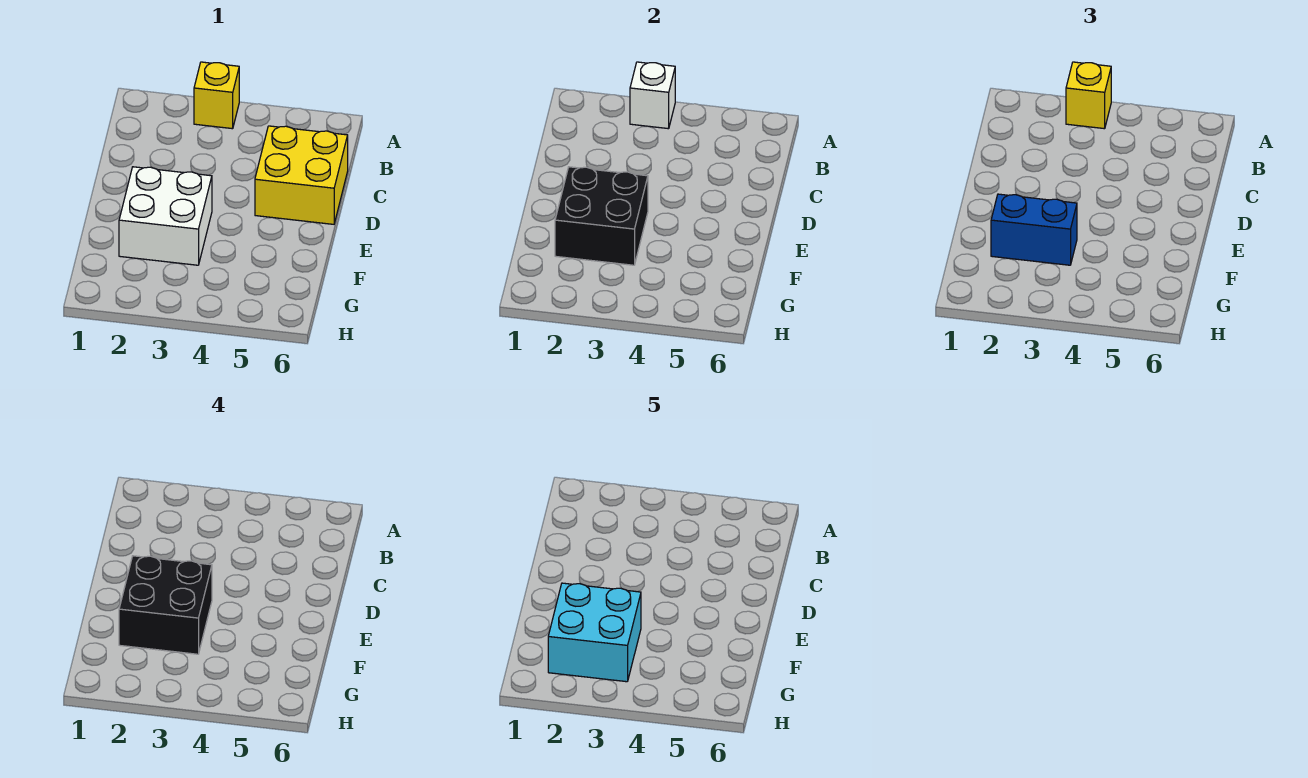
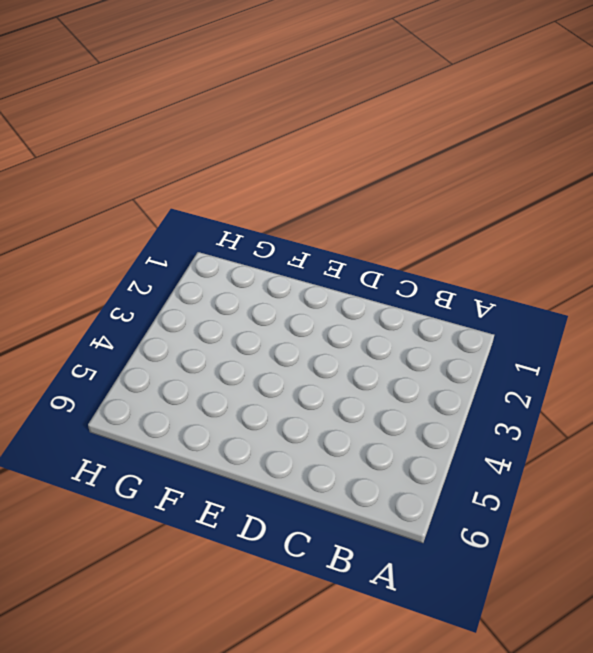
none -> yellow 1x1 brick [194,62,239,129]
none -> yellow 2x2 brick [255,126,348,224]

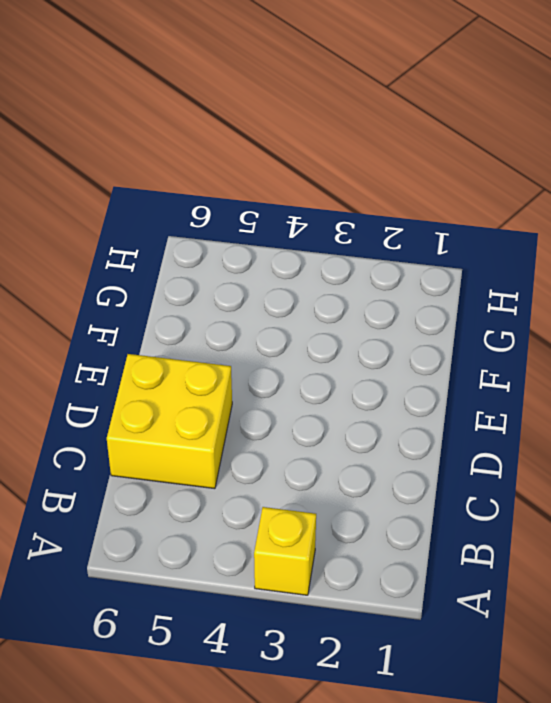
none -> white 2x2 brick [119,167,212,265]
none -> white 1x1 brick [630,62,675,129]

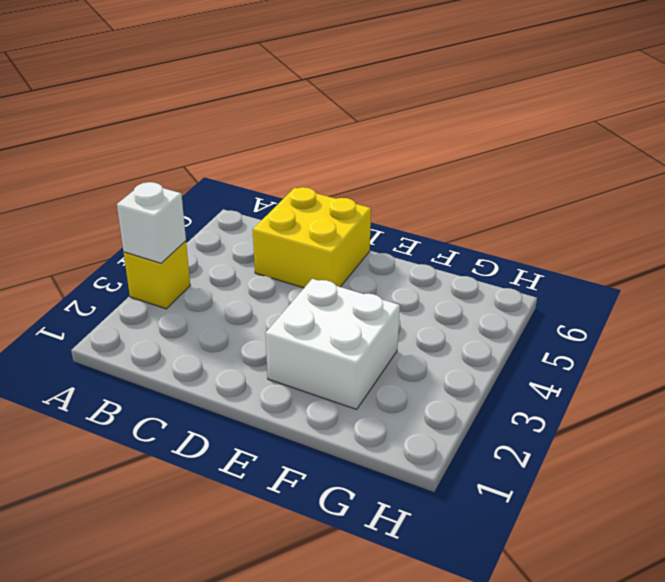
none -> black 2x2 brick [555,167,648,265]
none -> yellow 1x1 brick [1066,62,1111,129]

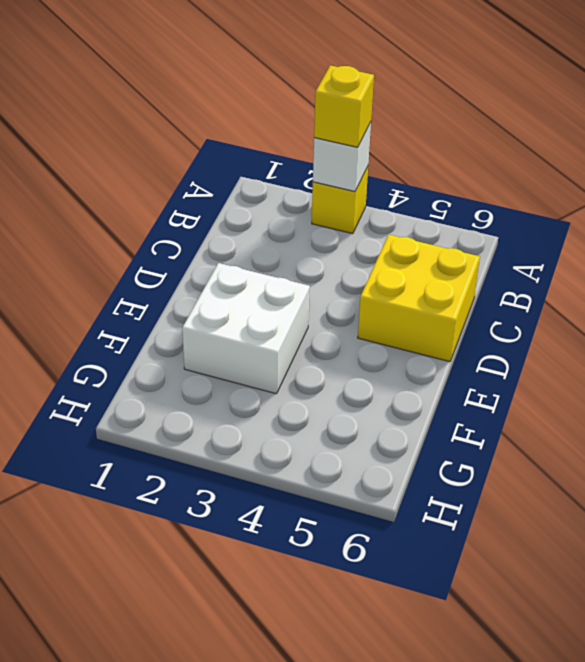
none -> black 2x2 brick [555,167,648,265]
none -> blue 1x2 brick [991,194,1077,265]

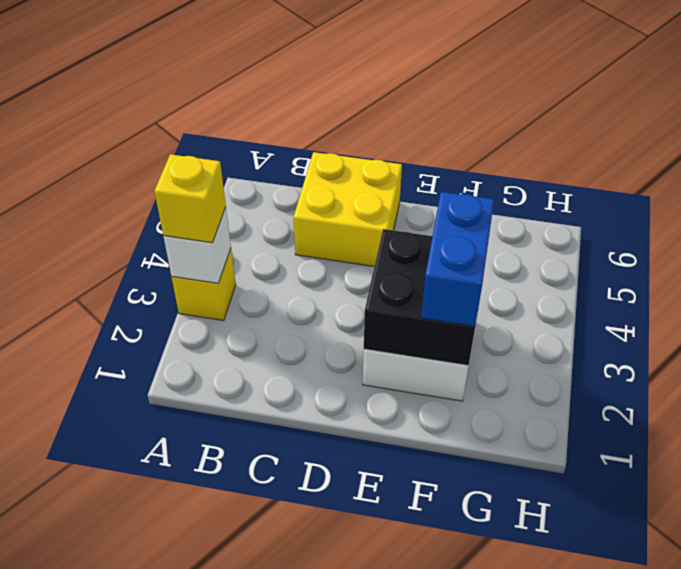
none -> black 2x2 brick [119,556,212,654]
none -> cyan 2x2 brick [548,583,641,682]

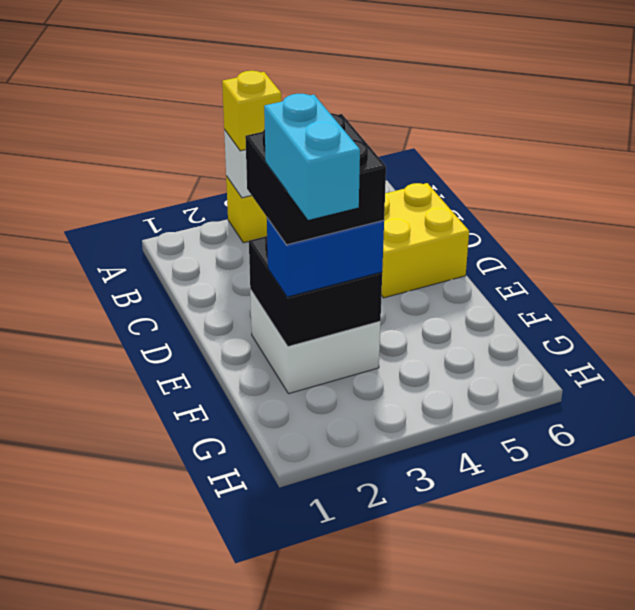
cyan 1x2 brick [264,94,360,220] -> cyan 2x2 brick [548,583,641,682]

